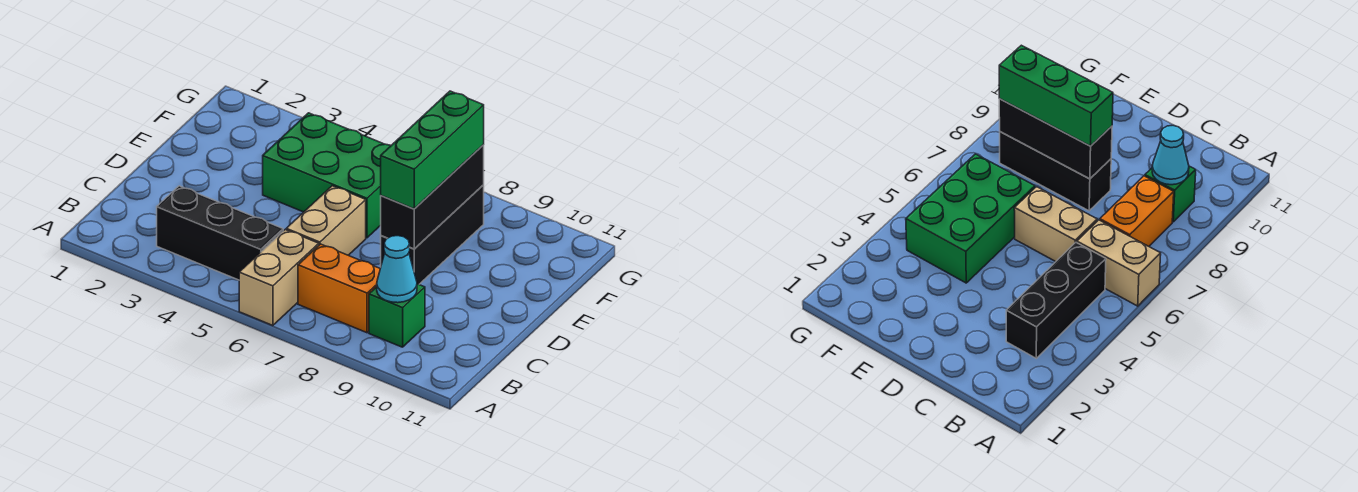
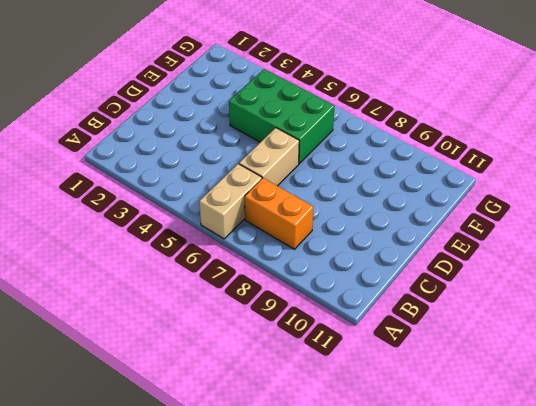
none -> black 1x3 brick [157,186,283,280]
none -> green 1x1 brick [369,284,425,347]

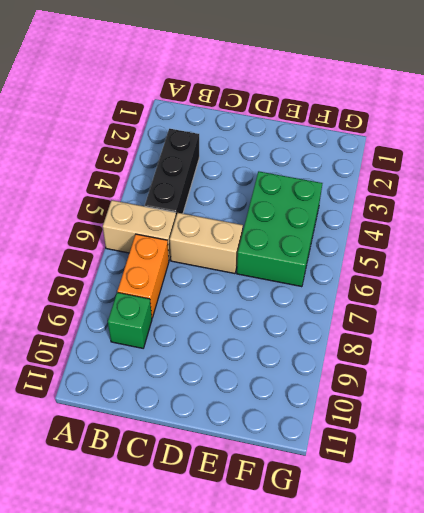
none -> black 1x3 brick [381,185,484,284]
none -> cyan 1x1 cone [377,236,417,303]

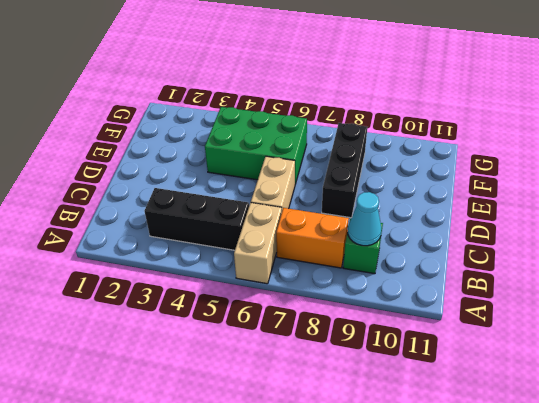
none -> black 1x3 brick [381,145,484,249]
none -> green 1x3 brick [381,91,484,209]

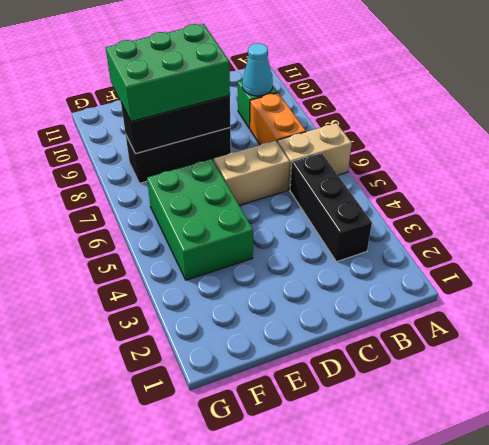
green 2x3 brick [106,24,230,122] -> green 1x3 brick [381,91,484,209]

